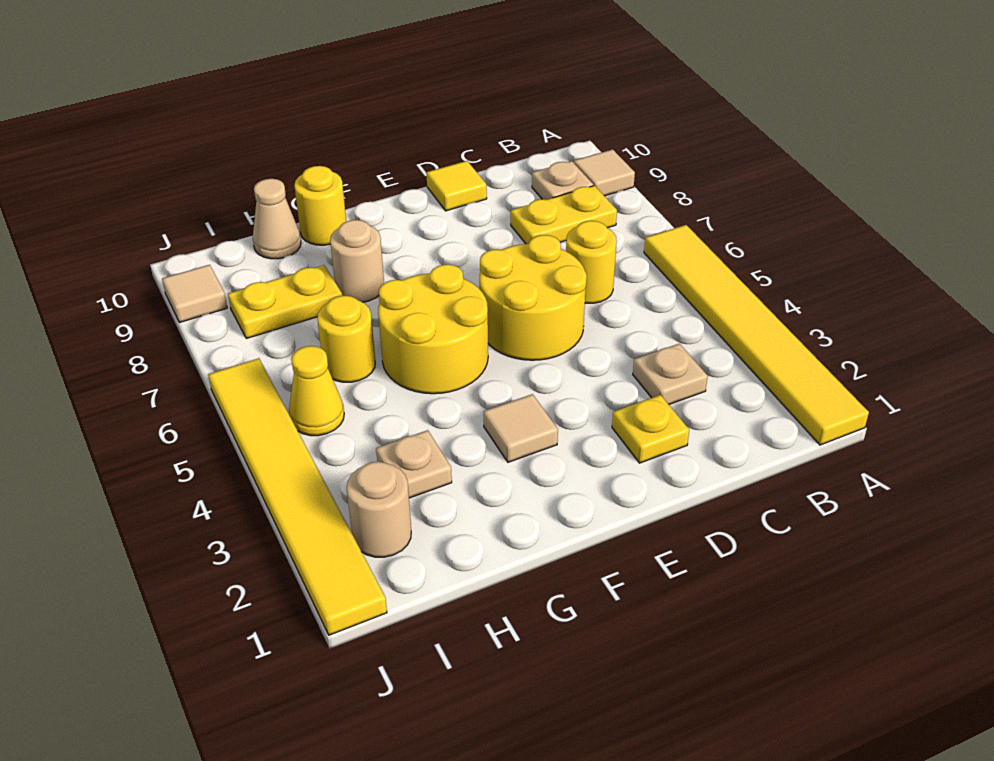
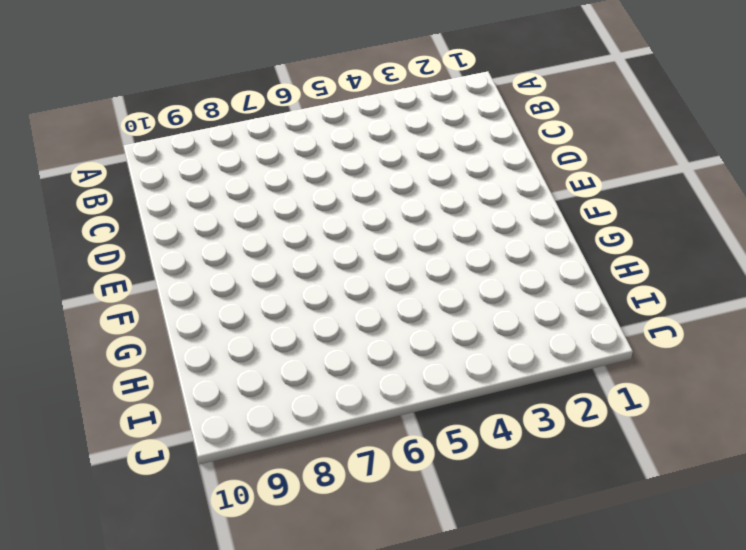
none -> yellow 1x6 tile [644,225,869,445]
none -> tan 1x1 tile [574,149,635,196]
none -> yellow 1x2 plate [511,186,617,244]

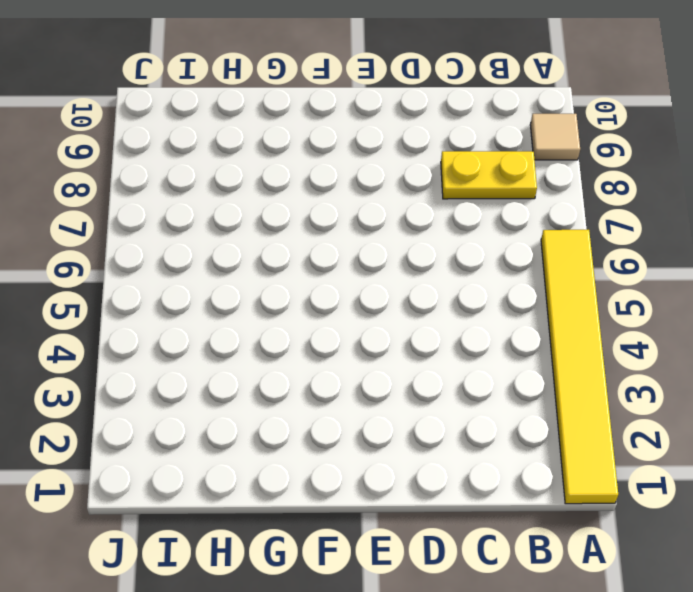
none -> tan 1x1 plate [532,161,593,200]
none -> tan 1x1 plate [633,344,708,404]
none -> yellow 1x1 round brick [566,221,617,303]

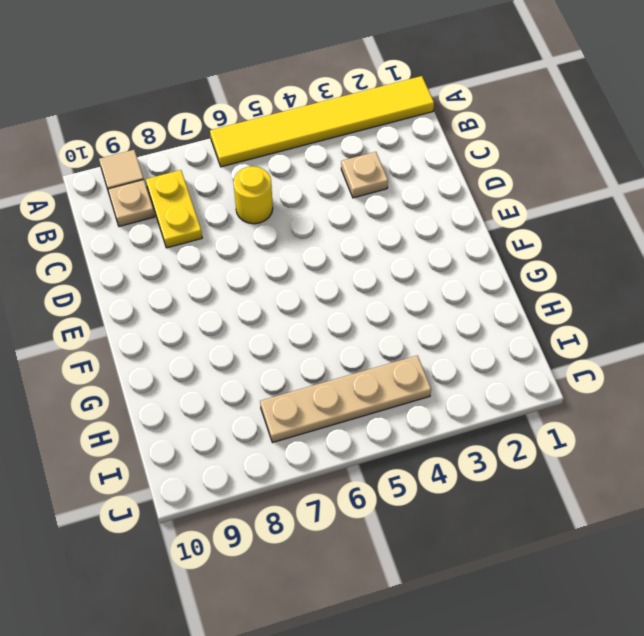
tan 1x4 plate [260,356,431,443] -> yellow 1x1 cone [289,346,344,436]
none -> yellow 1x1 plate [612,395,689,463]
none -> yellow 2x2 round brick [479,235,587,360]
none -> yellow 1x1 tile [426,161,487,211]

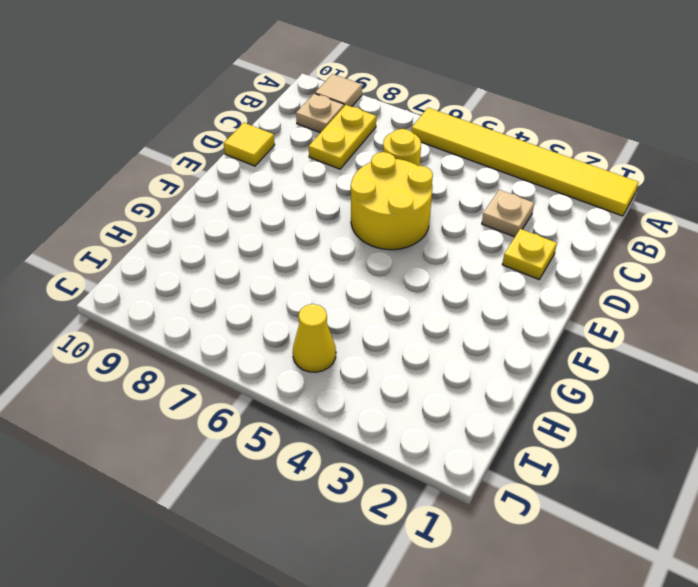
none -> tan 1x1 tile [483,394,558,462]
none -> yellow 2x2 round brick [378,264,488,394]
none -> tan 1x1 round brick [330,220,384,302]

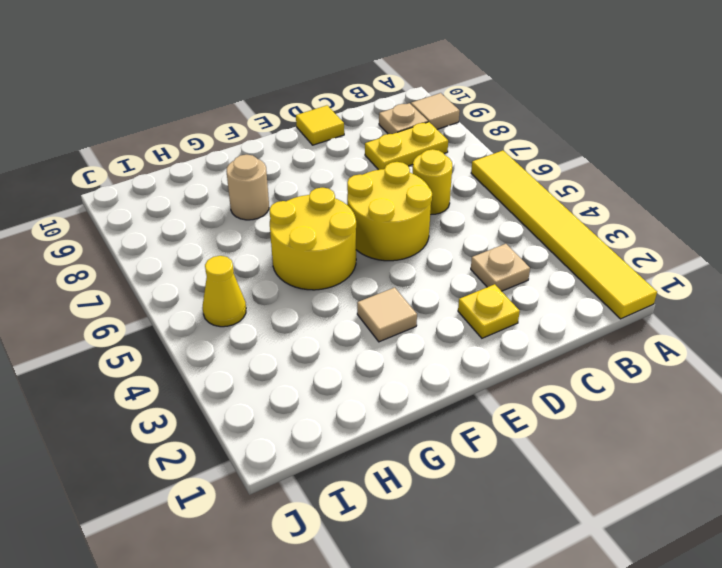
none -> yellow 1x1 round brick [294,166,346,245]
none -> tan 1x1 plate [376,430,452,498]
none -> yellow 1x1 round brick [317,296,375,382]

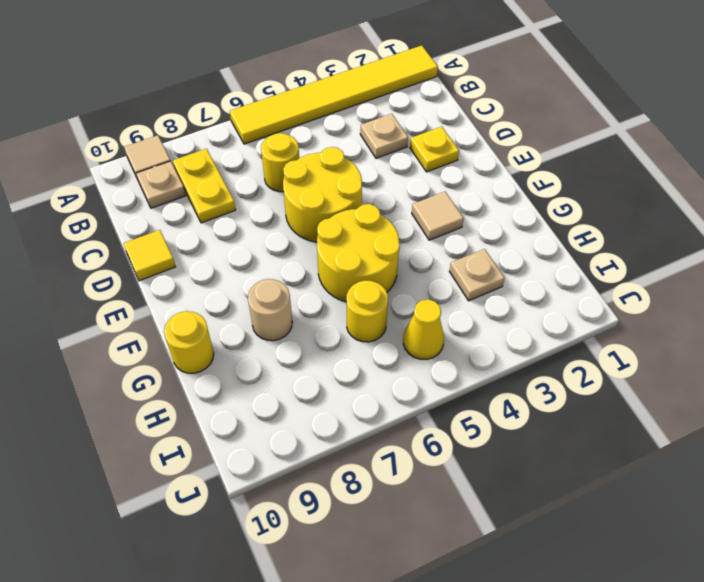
none -> yellow 1x2 plate [228,265,342,338]
none -> tan 1x1 cone [253,179,301,259]
none -> tan 1x1 round brick [347,462,411,557]

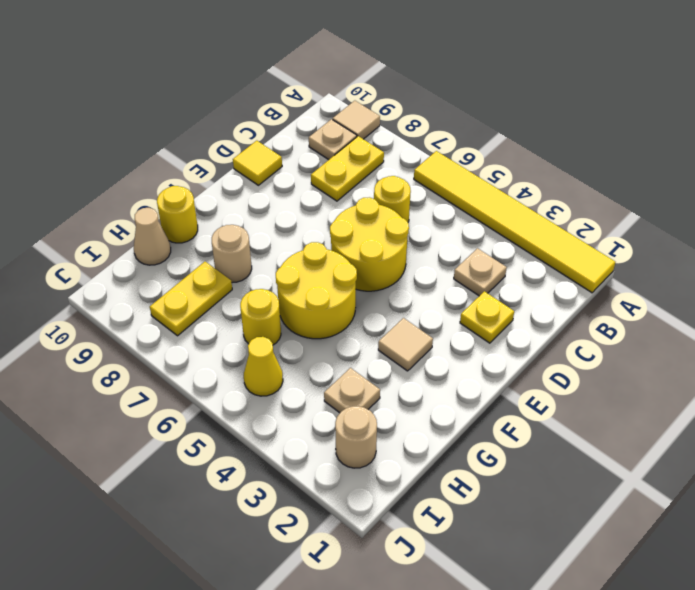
none -> yellow 1x6 tile [208,358,387,635]
none -> tan 1x1 tile [162,265,227,322]

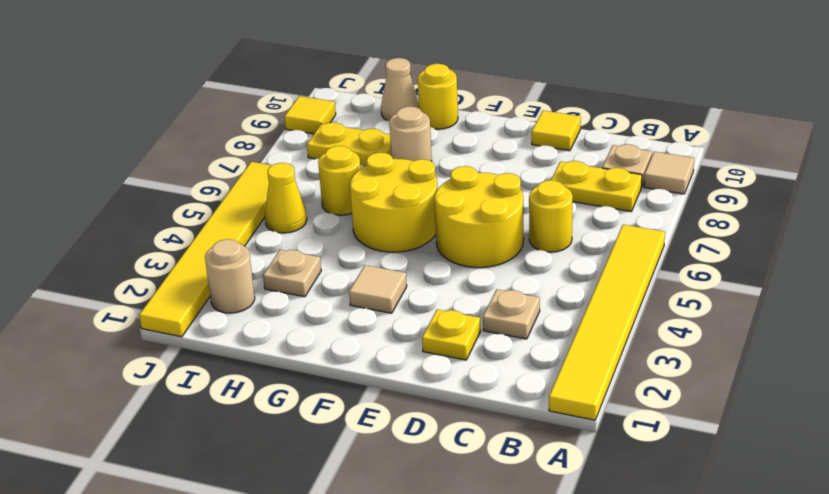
yellow 1x1 tile [284,96,336,134] -> tan 1x1 tile [162,265,227,322]

